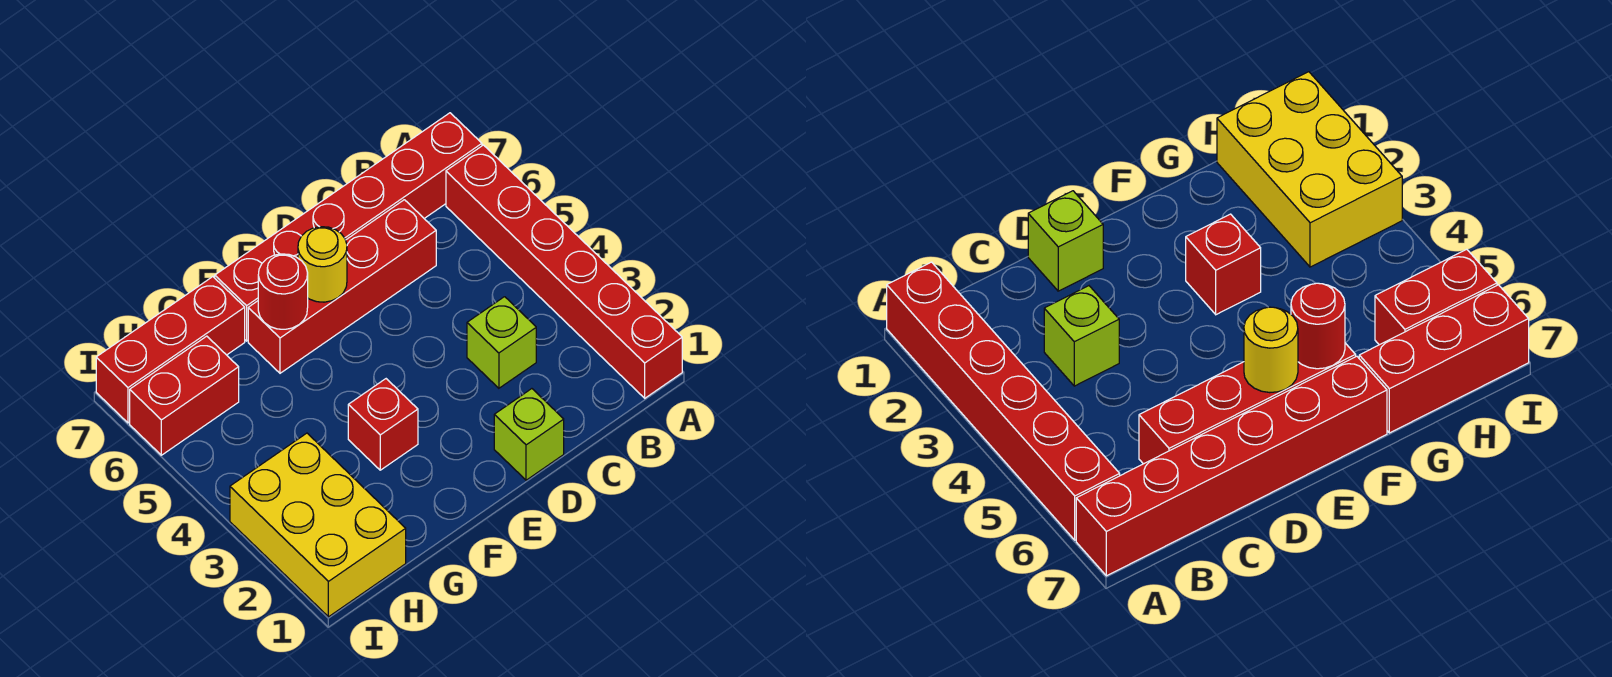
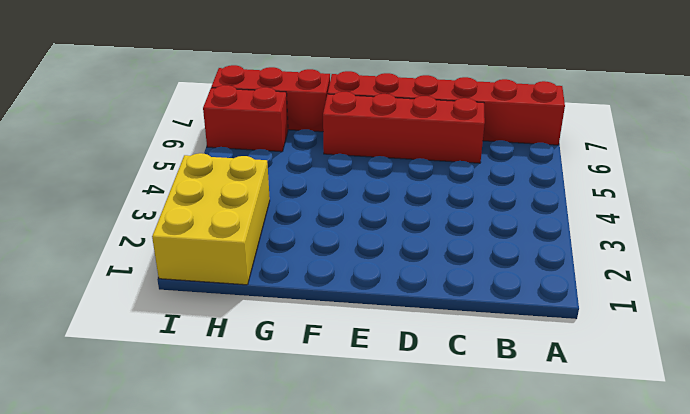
none -> red 1x6 brick [446,145,682,398]
none -> lime 1x1 brick [467,297,536,388]

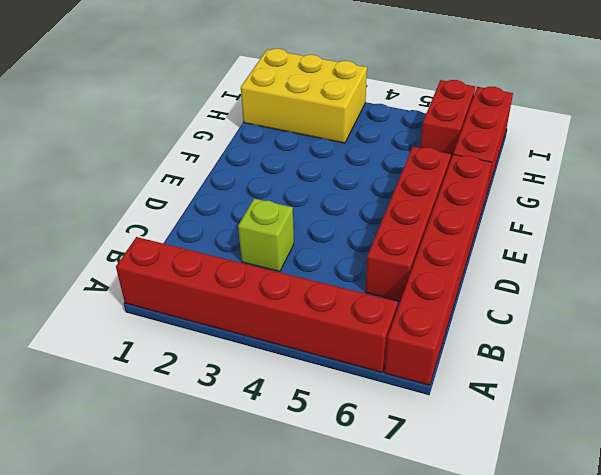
none -> lime 1x1 brick [494,389,564,480]
none -> red 1x1 brick [348,379,418,470]

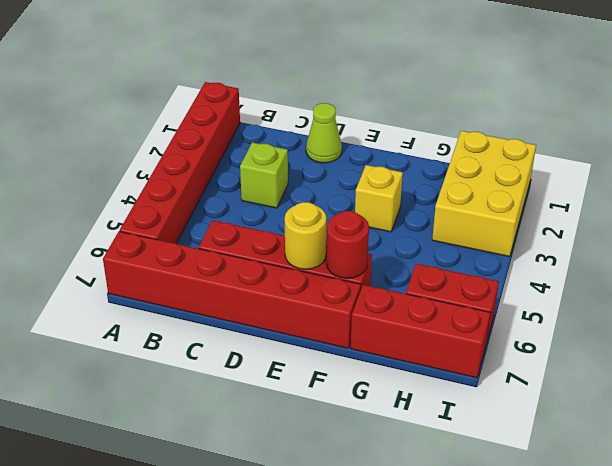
lime 1x1 cone [306,103,342,163] -> lime 1x1 brick [494,389,564,480]
yellow 1x1 brick [355,165,403,232] -> red 1x1 brick [348,379,418,470]

